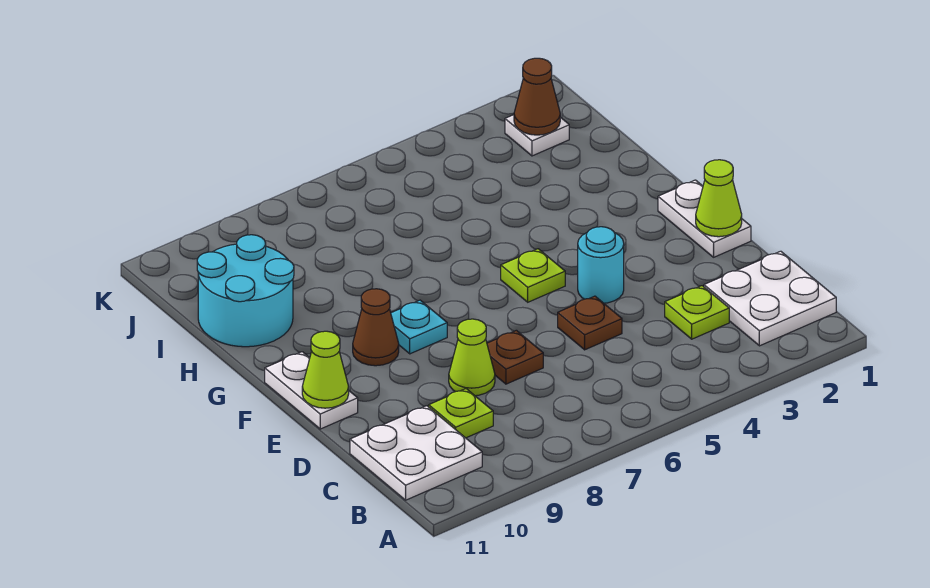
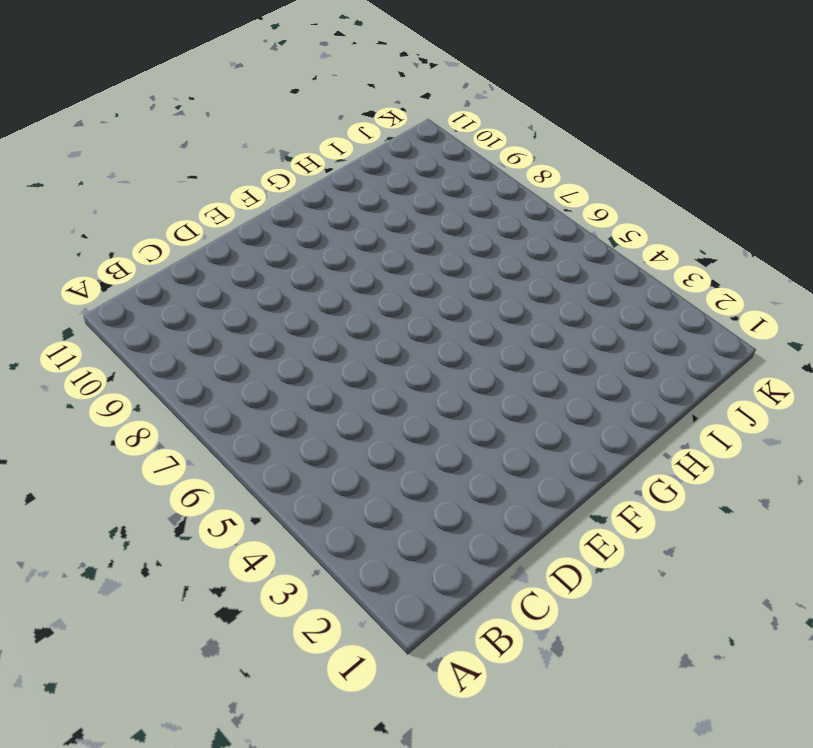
none -> white 2x2 plate [704,251,836,346]
none -> white 2x2 plate [350,406,482,500]
none -> lime 1x1 plate [665,286,729,339]

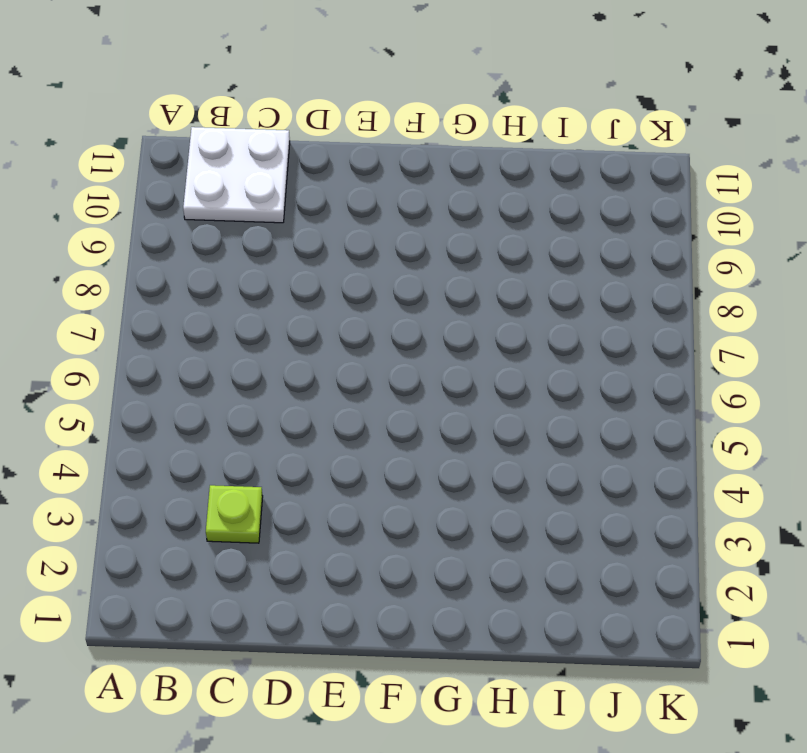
none -> white 2x2 plate [704,251,836,346]
none -> lime 1x1 plate [429,389,493,438]
none -> brown 1x1 plate [558,296,622,350]

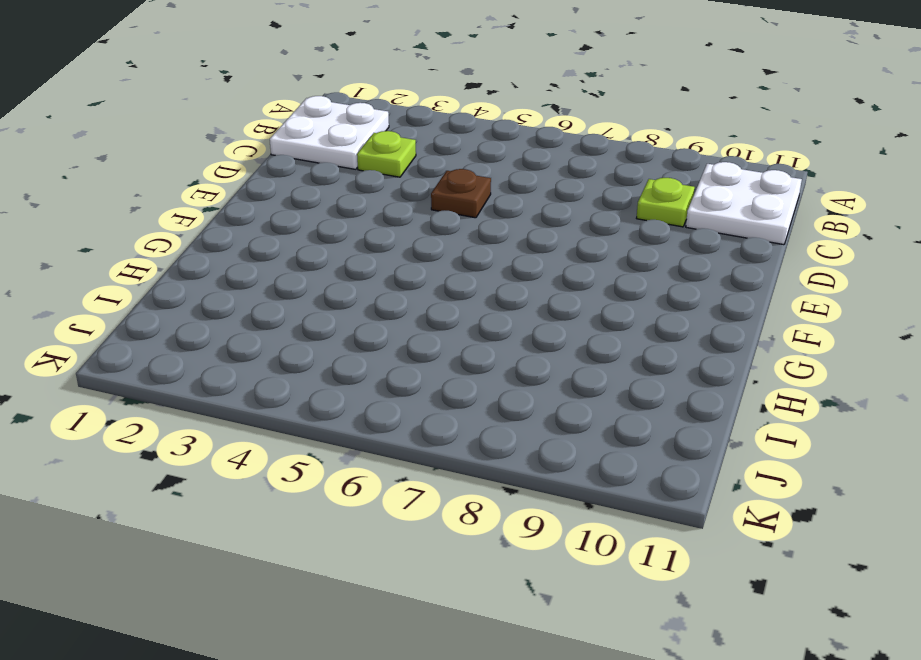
none -> brown 1x1 plate [487,330,543,384]
none -> lime 1x1 cone [449,319,495,396]
none -> white 1x2 plate [658,180,751,257]

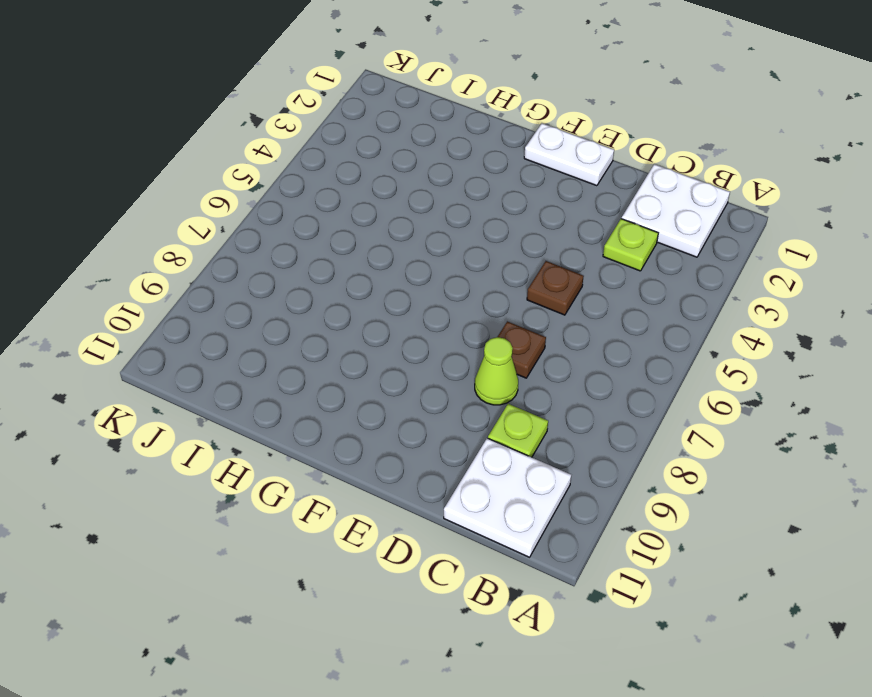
none -> cyan 1x1 round brick [578,227,624,303]
none -> white 1x2 plate [265,352,358,429]
none -> lime 1x1 plate [501,249,565,302]

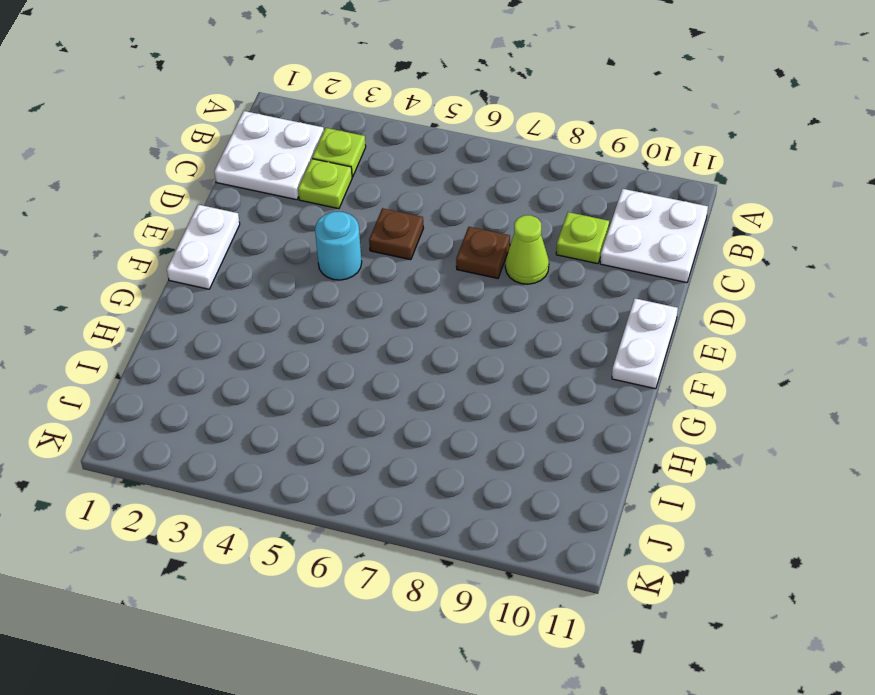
lime 1x1 plate [312,128,366,177] -> lime 1x1 plate moved to [501,249,565,302]
none -> cyan 1x1 plate [391,300,447,354]
none -> brown 1x1 cone [353,289,399,366]
none -> cyan 2x2 round brick [197,235,294,347]

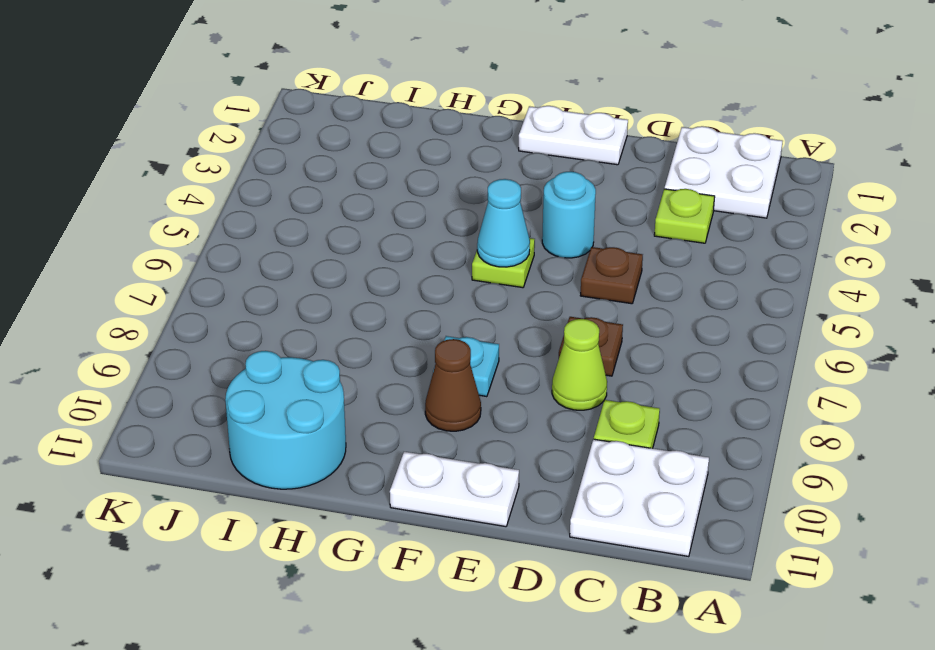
cyan 1x1 cone [477,179,530,267] -> none
none -> white 1x1 plate [505,115,569,156]
none -> lime 1x1 cone [696,160,742,237]
none -> lime 1x1 cone [302,331,349,408]

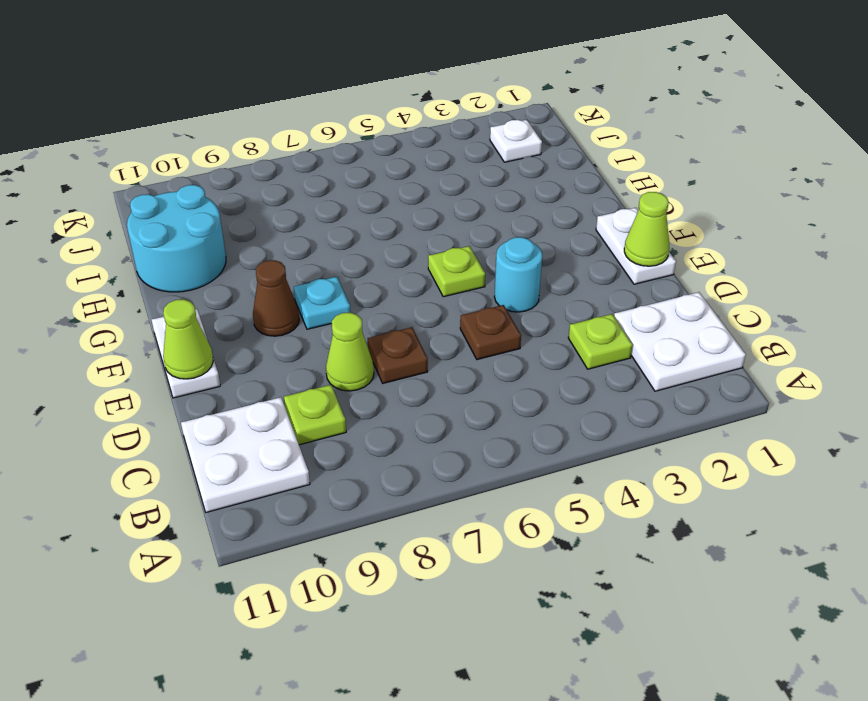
none -> brown 1x1 cone [514,58,560,135]

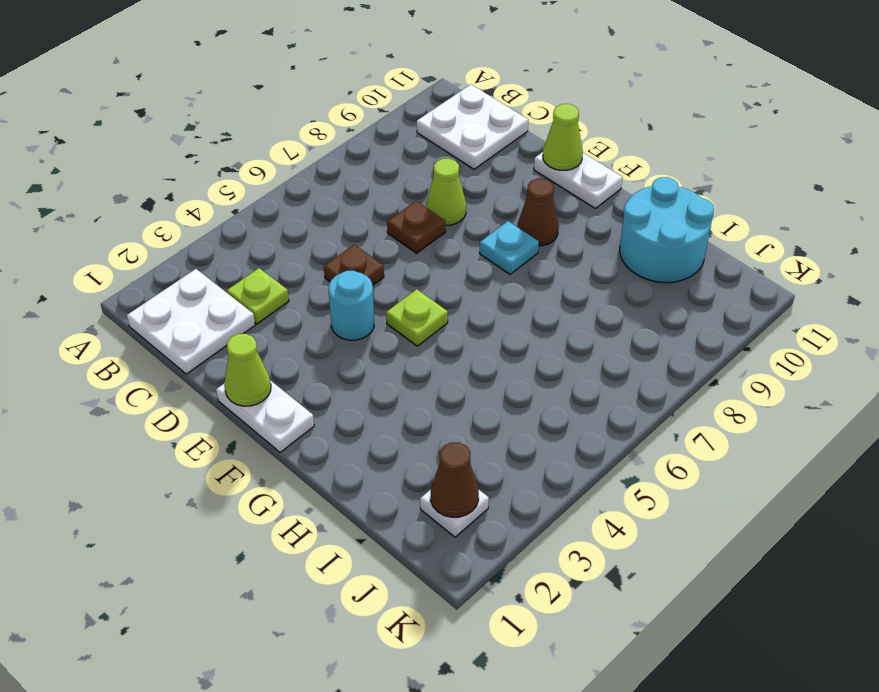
none -> lime 1x1 plate [429,389,493,438]

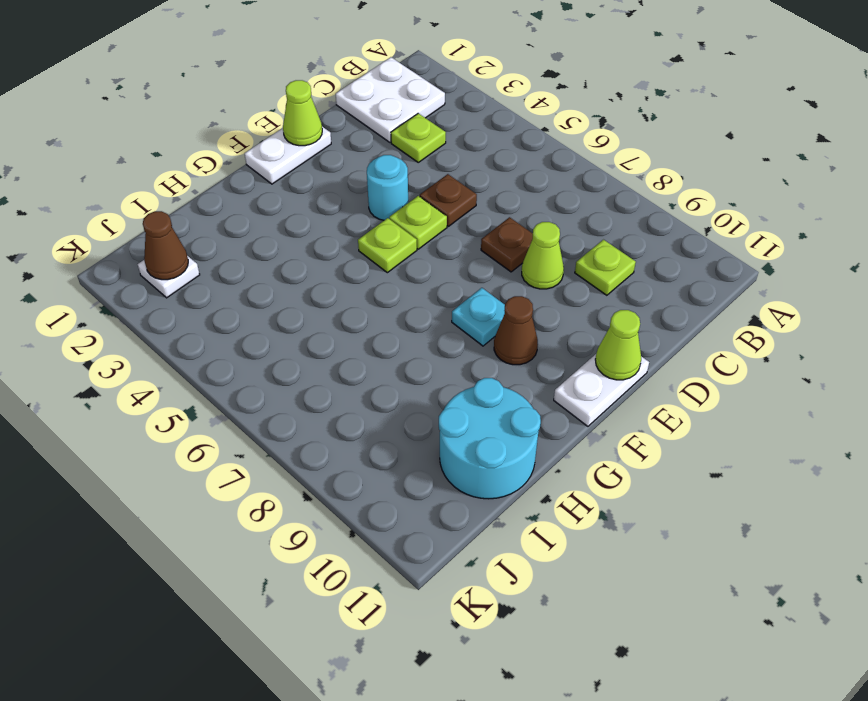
lime 1x1 plate [389,196,447,249] -> none
none -> white 2x2 plate [350,406,482,500]

